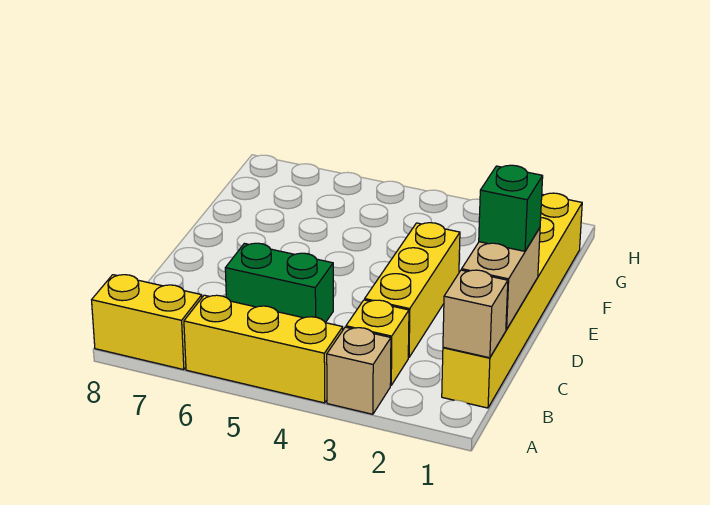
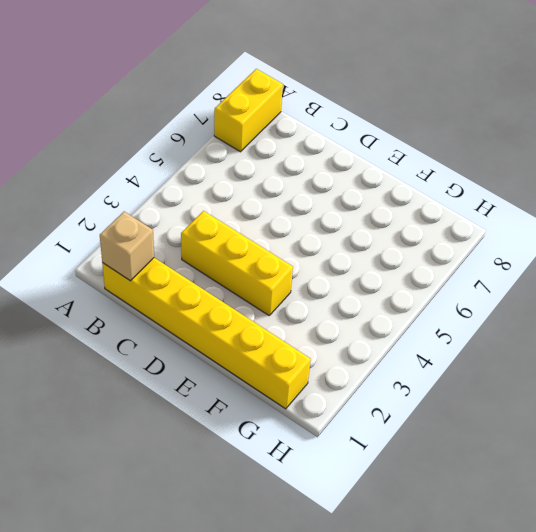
none -> tan 1x1 brick [327,327,391,414]
none -> yellow 1x3 brick [184,295,343,403]

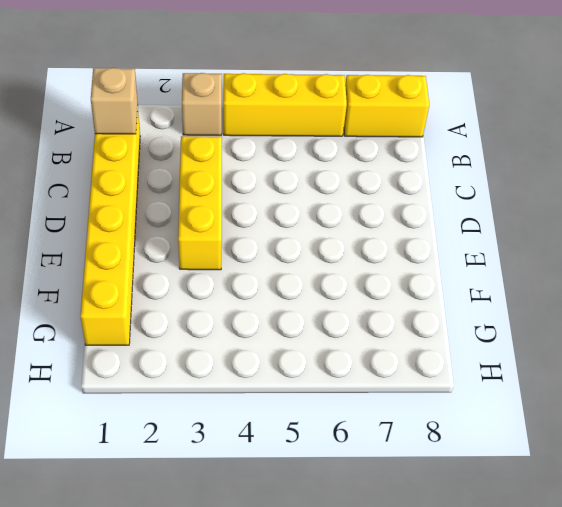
none -> yellow 1x1 brick [346,300,409,385]
none -> green 1x2 brick [225,243,333,323]

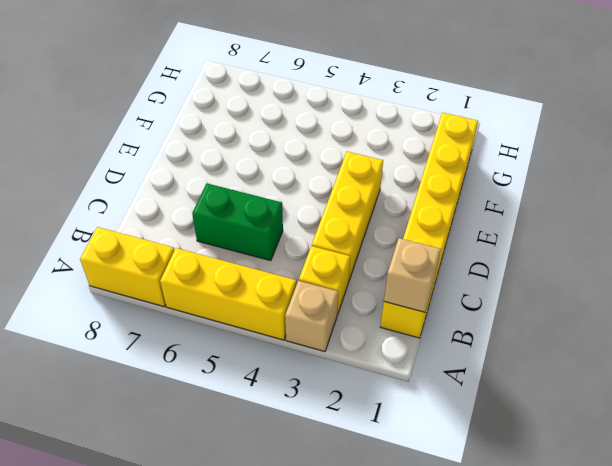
none -> tan 1x2 brick [462,228,540,330]
none -> green 1x1 brick [479,165,543,251]

